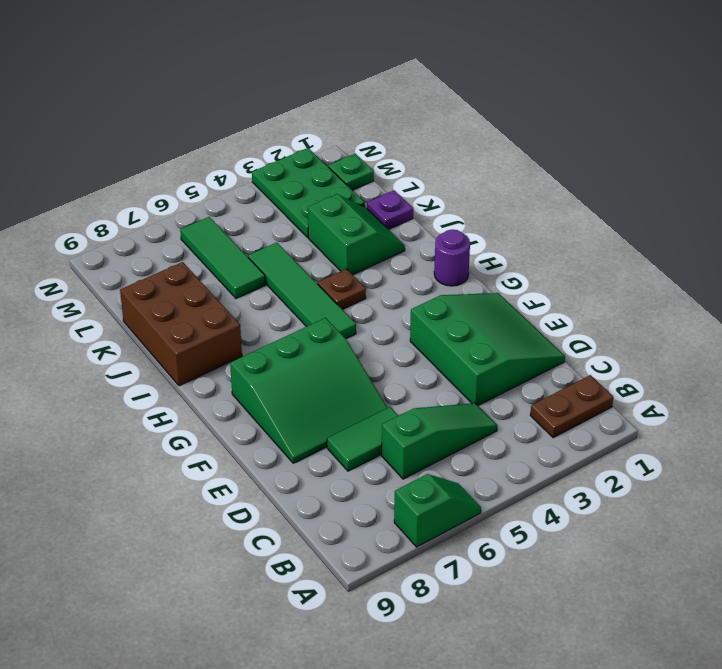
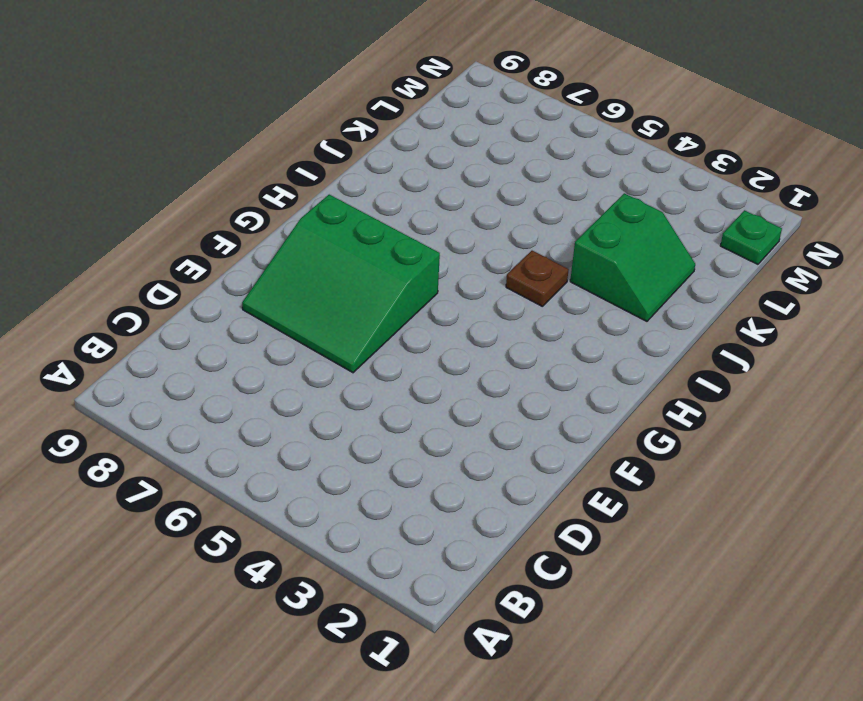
none -> green 1x2 slope [394,474,481,547]
none -> brown 1x2 plate [530,375,613,438]
none -> green 1x3 slope [382,403,497,479]

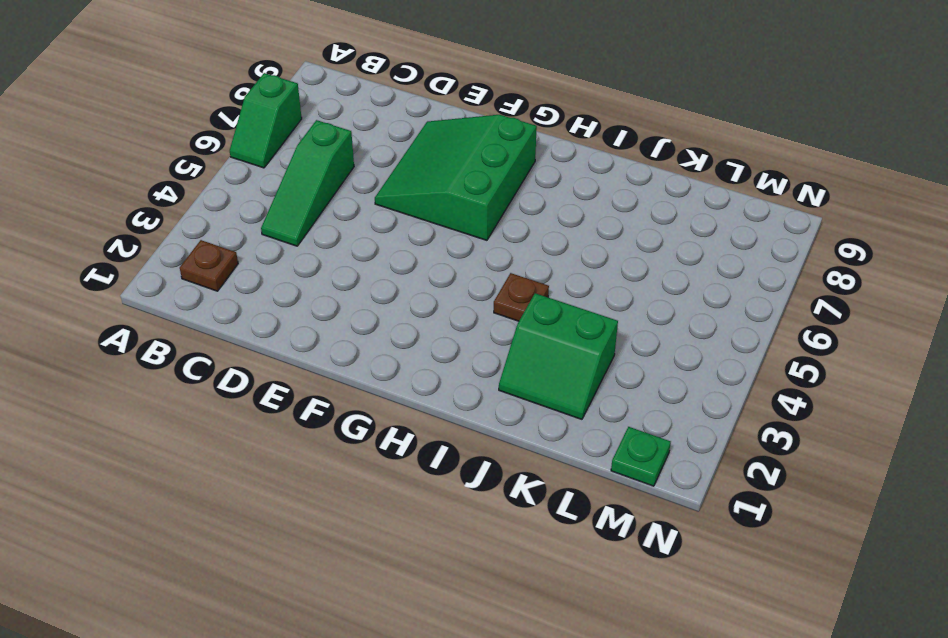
brown 1x1 plate [180,240,238,291] -> brown 1x2 plate [530,375,613,438]
none -> green 3x3 slope [410,293,565,405]
none -> green 1x2 tile [327,407,398,471]
none -> purple 1x1 round brick [434,230,470,286]

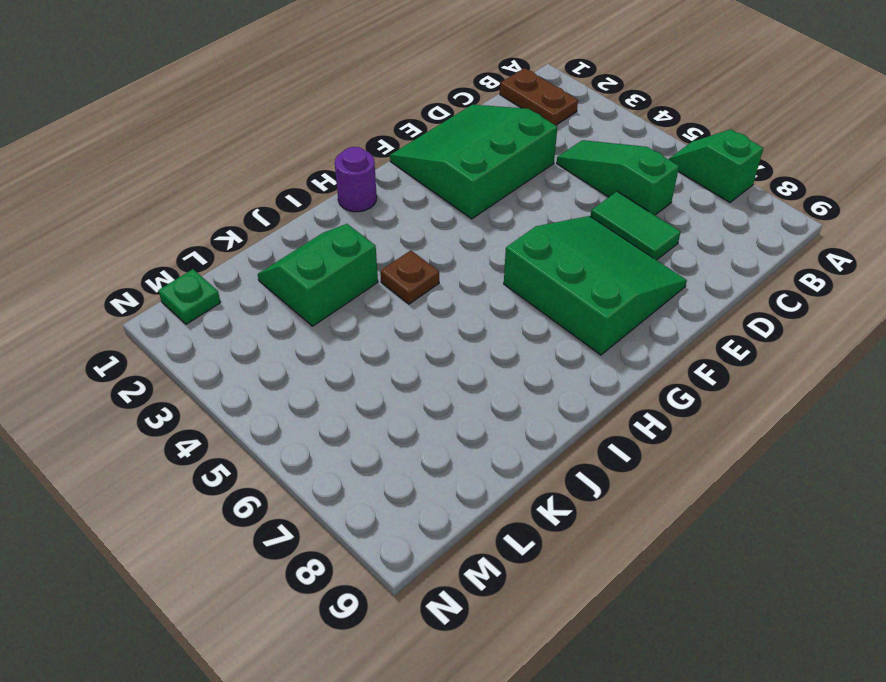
none -> green 1x4 tile [248,243,356,339]
none -> brown 2x3 brick [120,262,242,386]
none -> purple 1x1 plate [367,190,413,230]

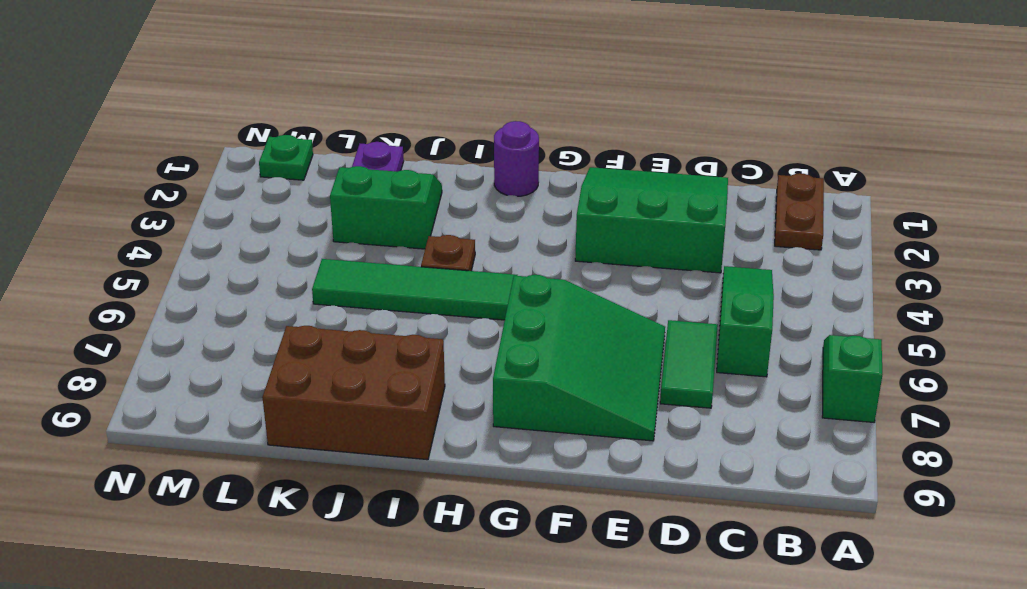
none -> green 1x3 tile [180,217,265,299]
none -> green 2x3 plate [252,148,365,237]

